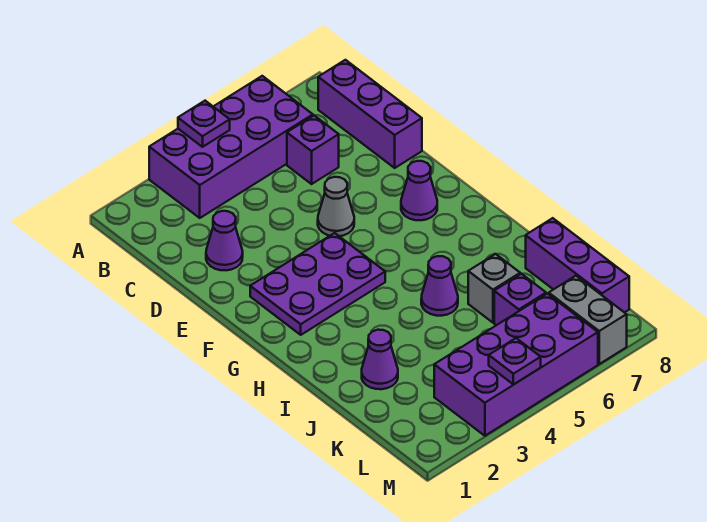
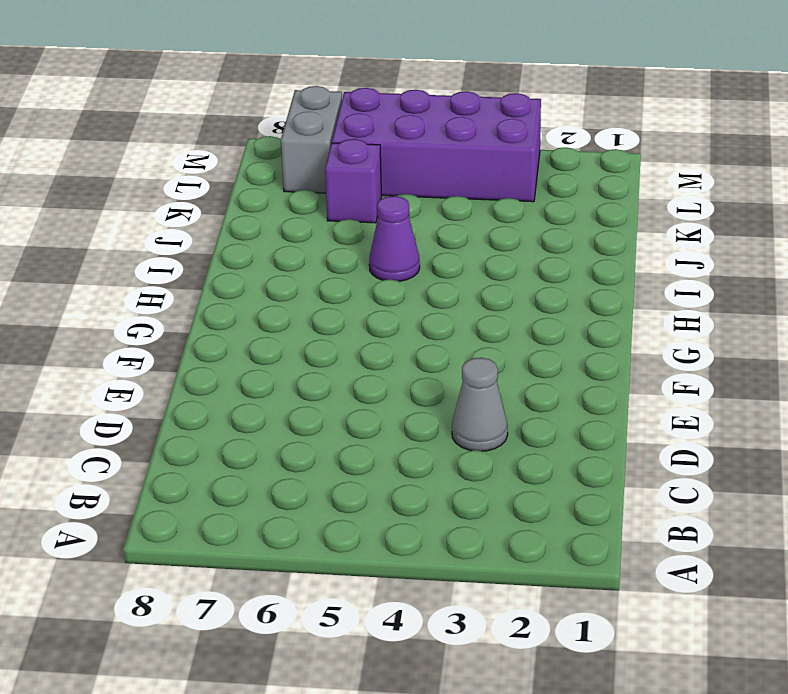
grey 1x1 cone [452,358,508,451] -> grey 1x1 cone moved to [318,177,354,236]
none -> purple 2x4 brick [149,76,313,218]
none -> purple 1x3 brick [318,60,422,168]
none -> purple 1x1 brick [287,116,339,184]

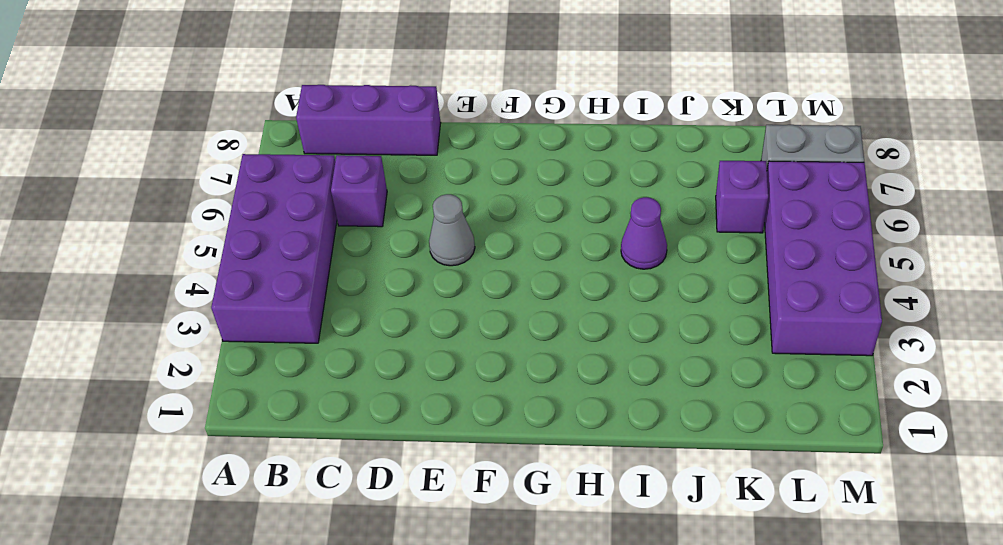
none -> purple 1x1 cone [206,211,243,270]
none -> purple 2x3 plate [250,233,385,335]
none -> purple 1x1 cone [401,161,437,220]

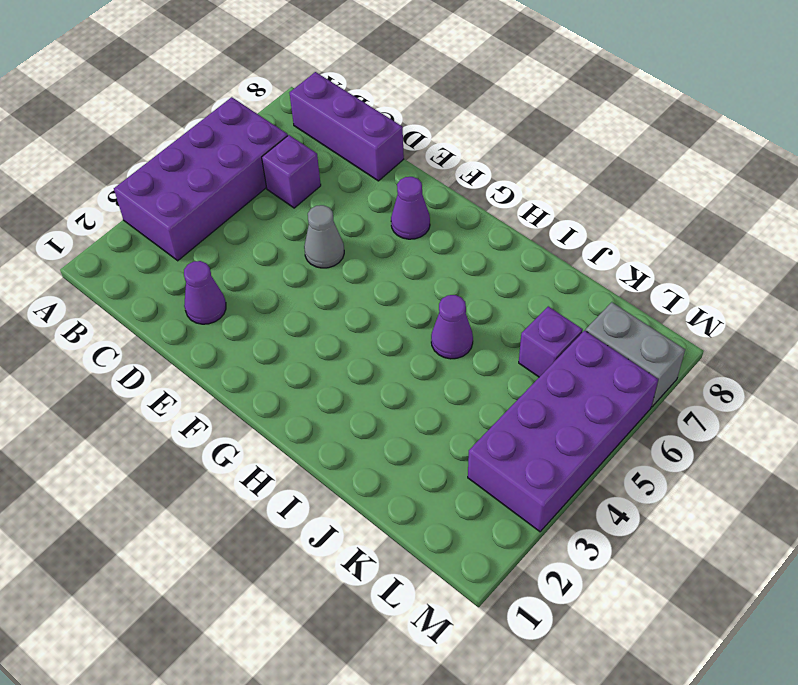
none -> purple 2x3 plate [250,233,385,335]
none -> purple 1x1 cone [362,330,398,389]
none -> grey 1x1 brick [468,254,520,323]

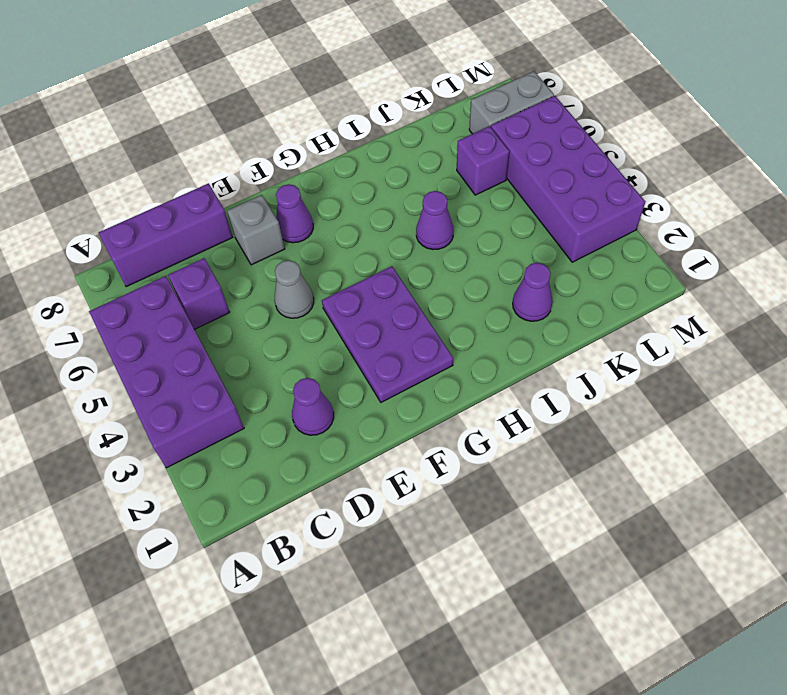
grey 1x1 brick [227,195,285,265] -> grey 1x1 brick moved to [468,254,520,323]
none -> purple 1x3 brick [526,218,629,313]
none -> purple 1x1 plate [178,101,230,147]
none -> purple 1x1 plate [489,338,541,384]

